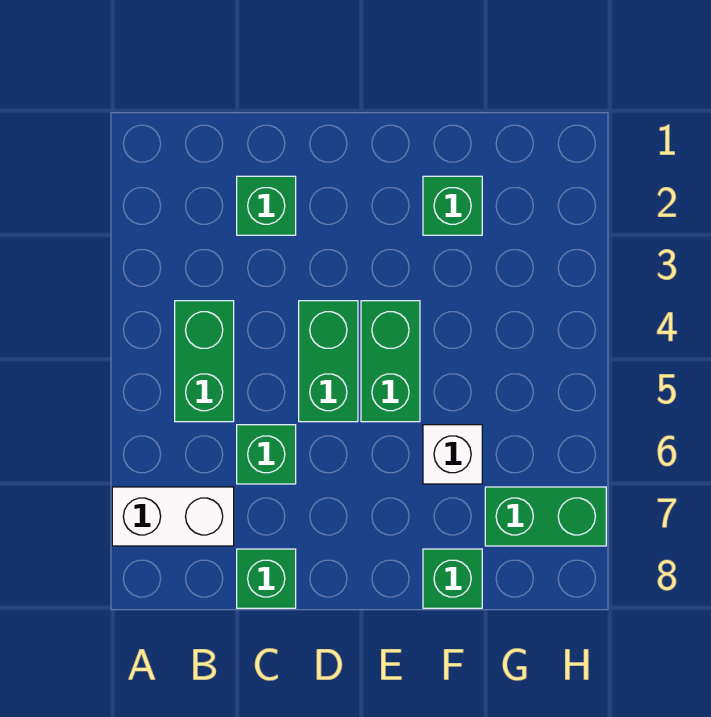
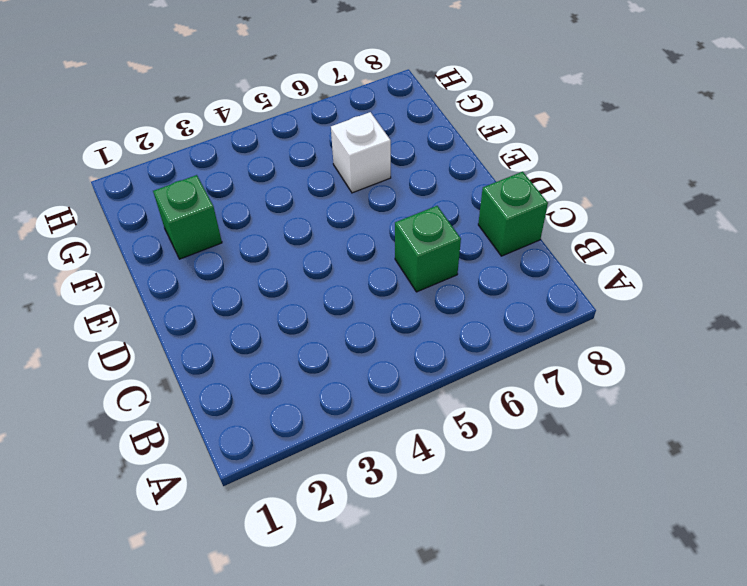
none -> white 1x2 brick [112,487,234,546]
none -> green 1x2 brick [175,301,234,422]

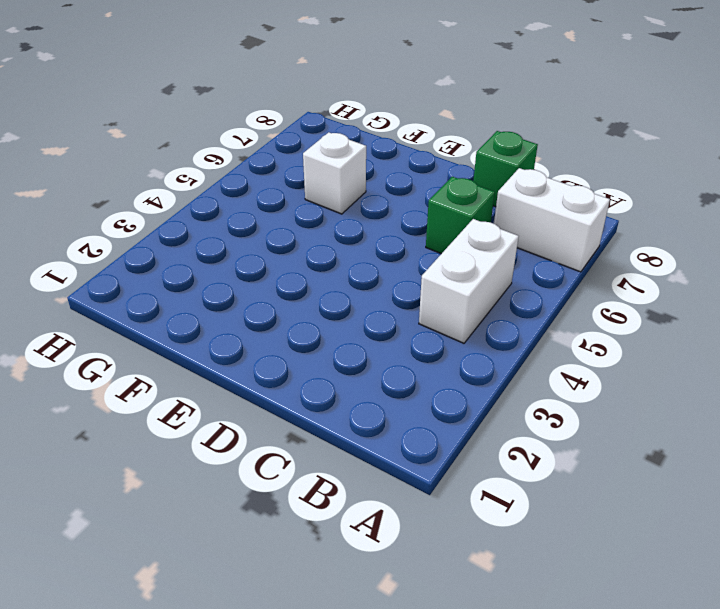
white 1x2 brick [419,219,519,343] -> green 1x2 brick [175,301,234,422]
none -> green 1x1 brick [237,176,296,235]
none -> green 1x2 brick [299,301,358,422]

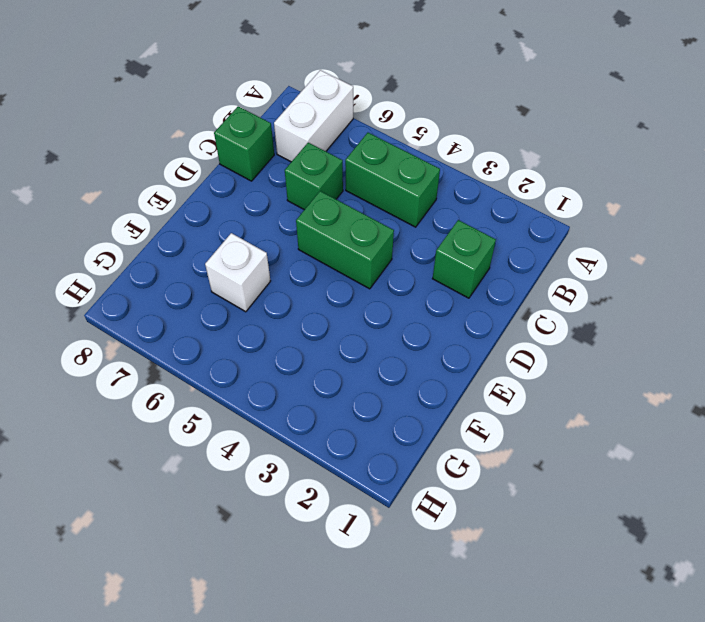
none -> green 1x2 brick [361,301,420,422]
none -> green 1x1 brick [423,176,482,235]

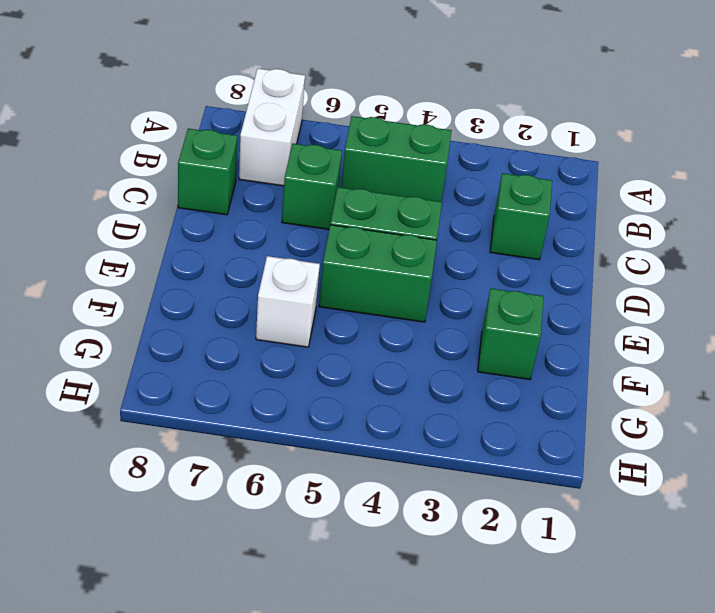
none -> green 1x1 brick [423,549,482,608]
none -> green 1x2 brick [485,487,606,546]

